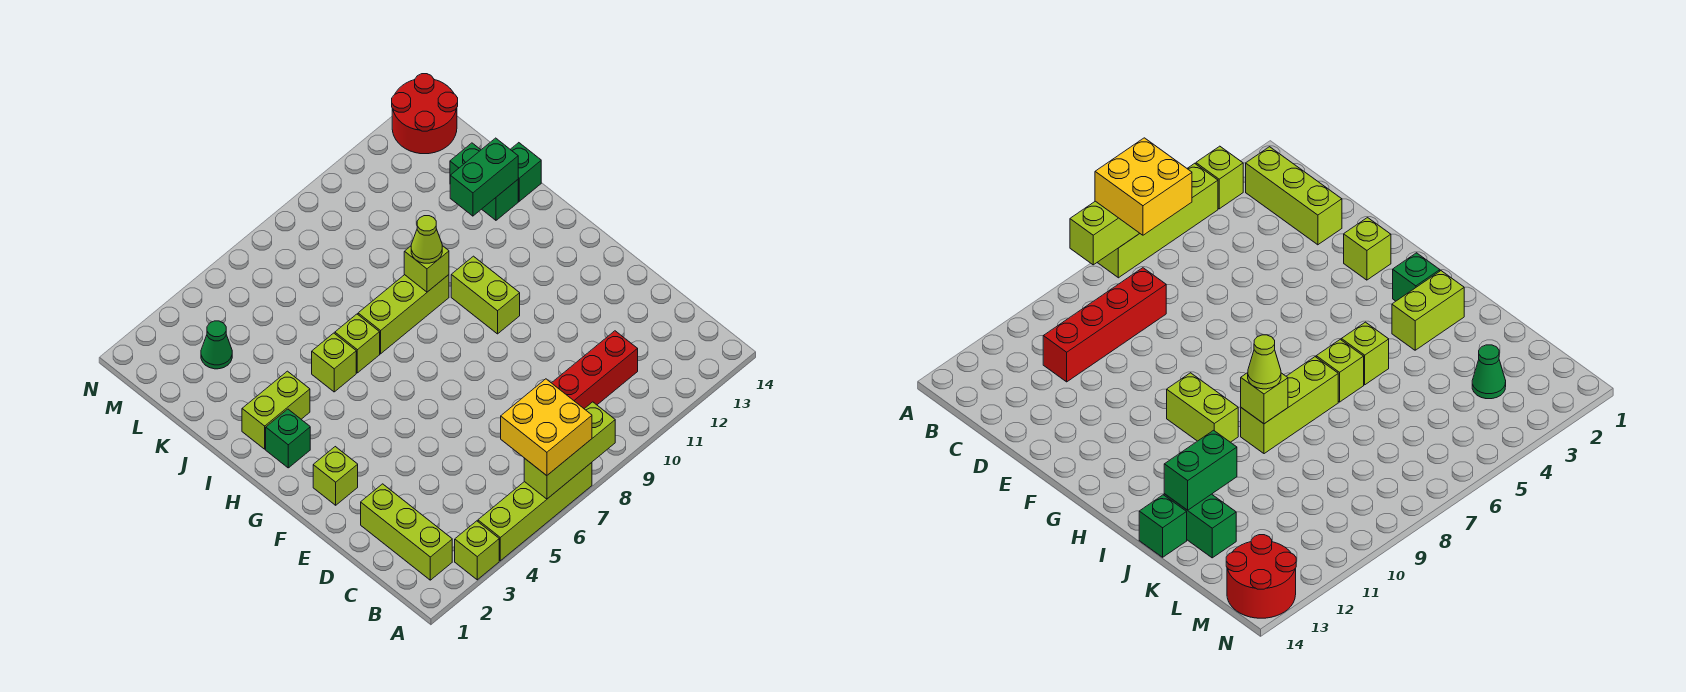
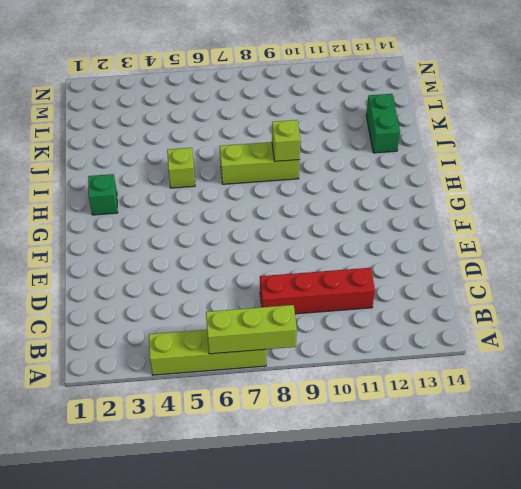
none -> lime 1x1 brick [455,521,499,580]
none -> lime 1x3 brick [361,484,452,580]
none -> lime 1x1 brick [313,447,358,505]

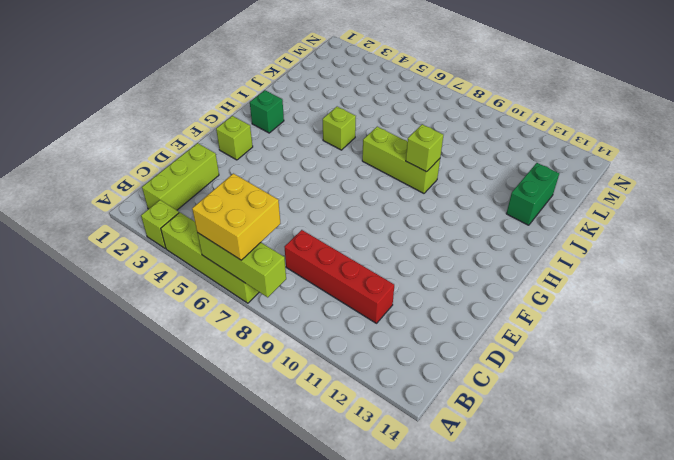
none -> lime 1x2 brick [451,256,520,334]
none -> lime 1x2 brick [242,371,310,449]
none -> lime 1x1 brick [335,314,380,373]

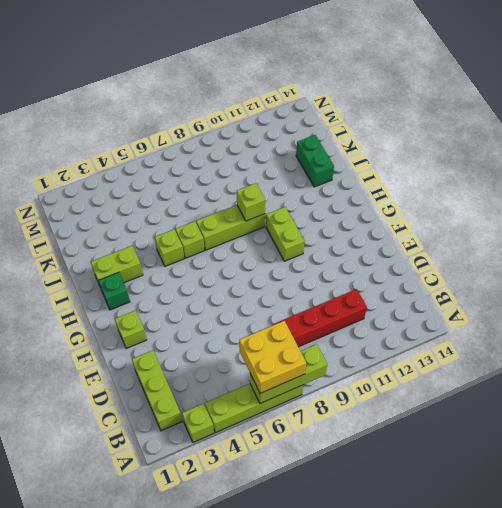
none -> green 1x1 brick [510,143,541,201]
none -> green 1x1 cone [201,321,232,369]
none -> red 2x2 round brick [392,74,458,154]

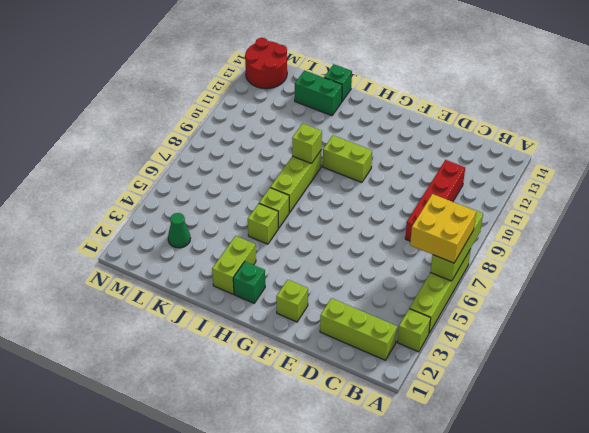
none -> green 1x2 brick [450,138,518,216]
none -> lime 1x1 cone [411,216,442,263]

